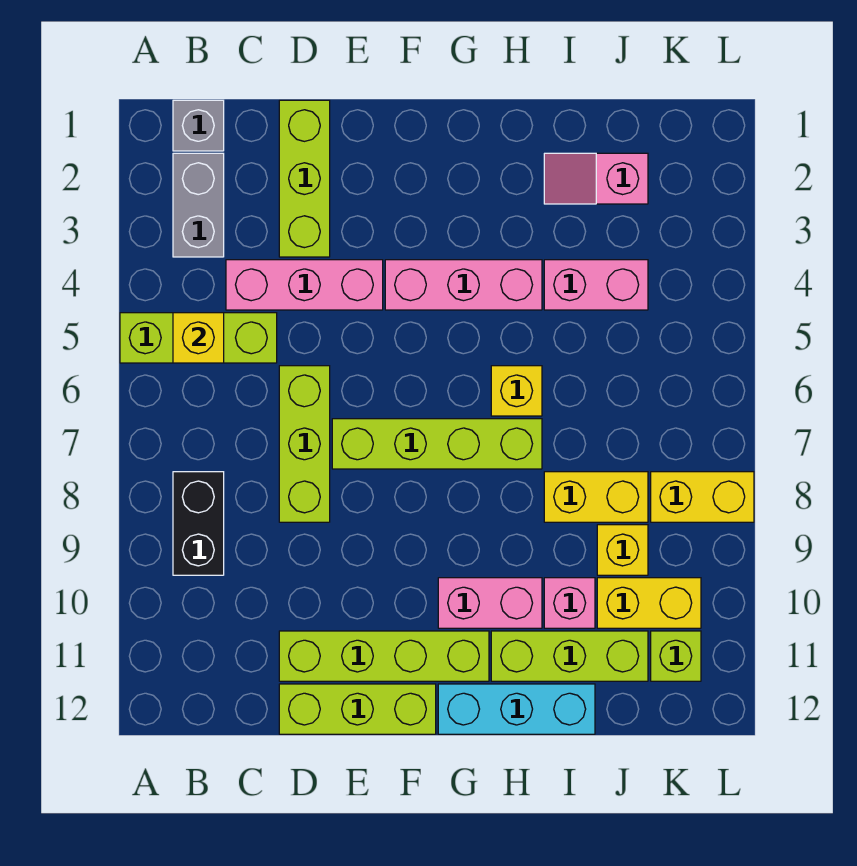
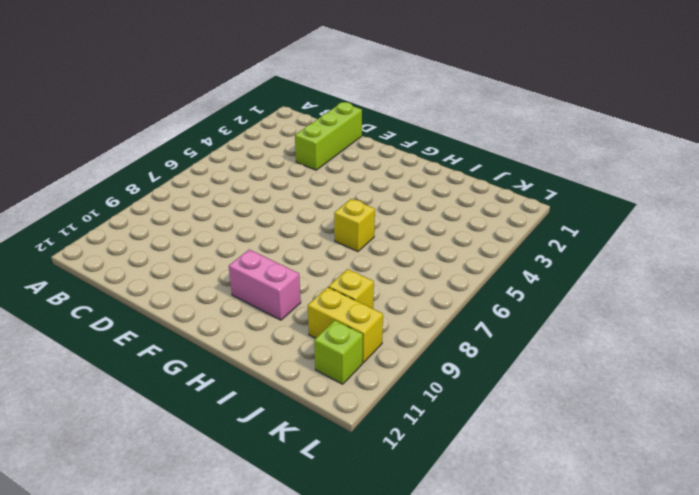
none -> lime 1x3 brick [120,313,277,363]
none -> grey 1x1 brick [173,100,224,151]
none -> grey 1x2 brick [173,153,224,257]

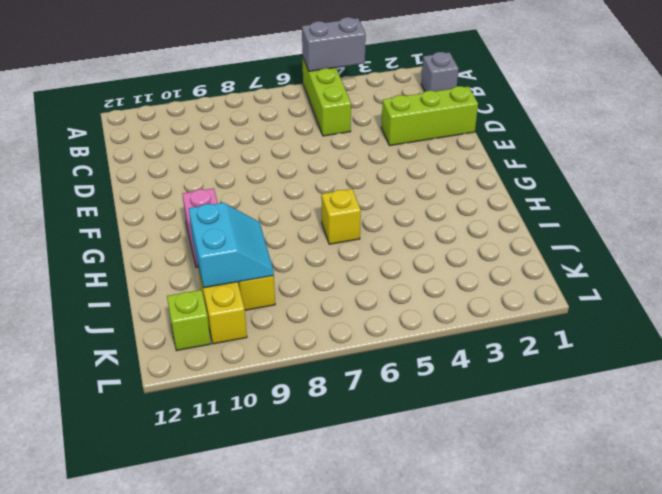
grey 1x2 brick [302,17,366,71] -> grey 1x2 brick moved to [173,153,224,257]
cyan 2x2 slope [189,203,274,288] -> none
none -> black 1x2 brick [173,472,224,575]
none -> pink 1x3 brick [226,260,383,310]
none -> lime 1x3 brick [279,366,330,522]

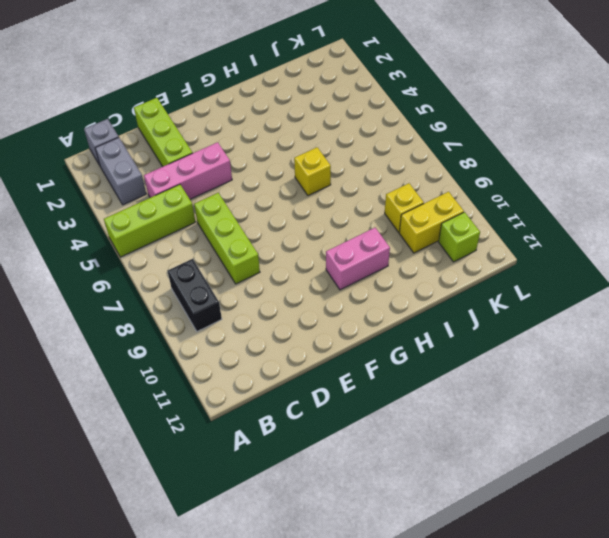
none -> lime 1x4 brick [279,631,489,681]
none -> lime 1x3 brick [279,684,436,734]
none -> lime 1x4 brick [332,419,542,469]

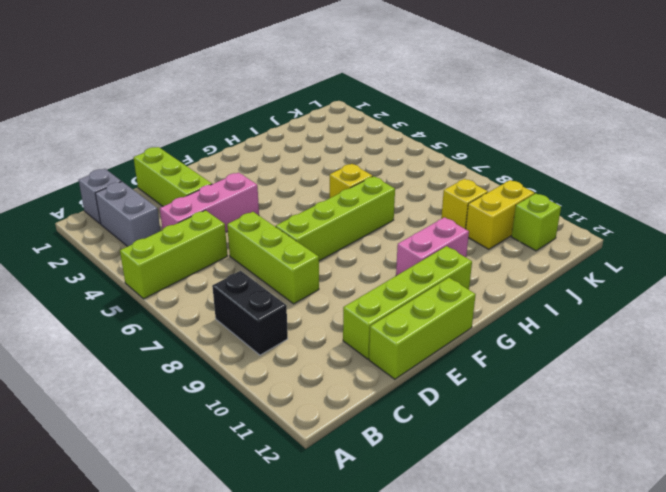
none -> pink 1x3 brick [385,260,542,310]
none -> cyan 1x3 brick [438,684,595,734]
none -> lime 1x3 brick [491,631,648,681]

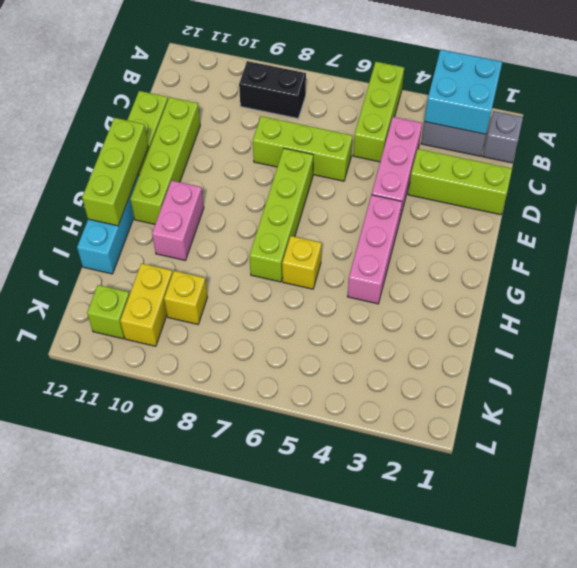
cyan 2x2 brick [424,50,502,134] -> none
lime 1x3 brick [82,118,148,226] -> lime 1x3 brick moved to [491,631,648,681]
none -> pink 1x2 slope [544,153,648,204]
none -> pink 1x2 brick [544,260,648,310]
none -> yellow 1x2 brick [544,472,648,522]

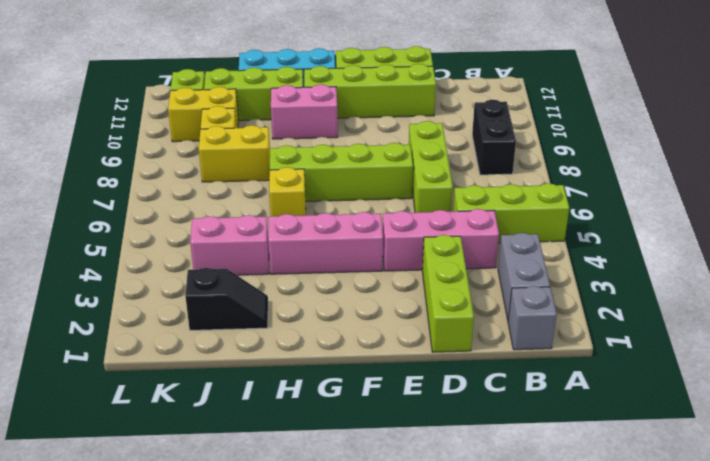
black 1x2 slope [185,268,268,330] -> pink 1x2 slope [544,153,648,204]
none -> pink 1x1 brick [544,578,595,628]
none -> yellow 1x2 brick [651,472,754,522]
none -> yellow 1x1 brick [173,313,224,363]

